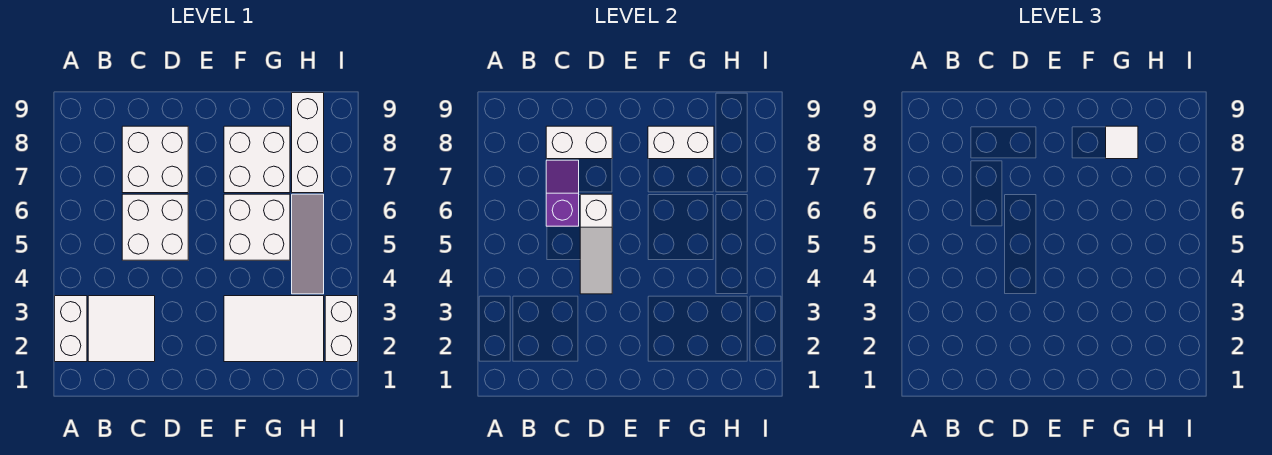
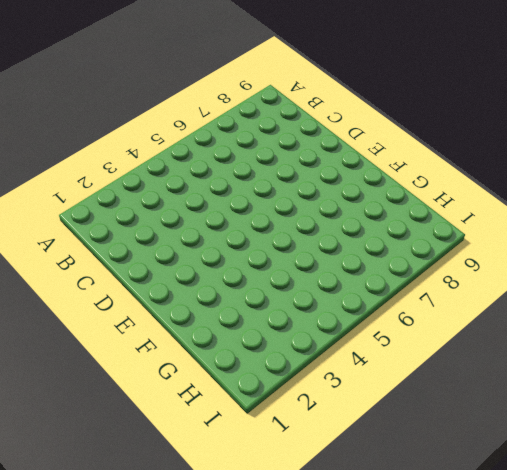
none -> white 1x2 brick [55,296,87,362]
none -> white 2x2 tile [88,296,155,362]
none -> white 2x2 brick [122,194,188,260]

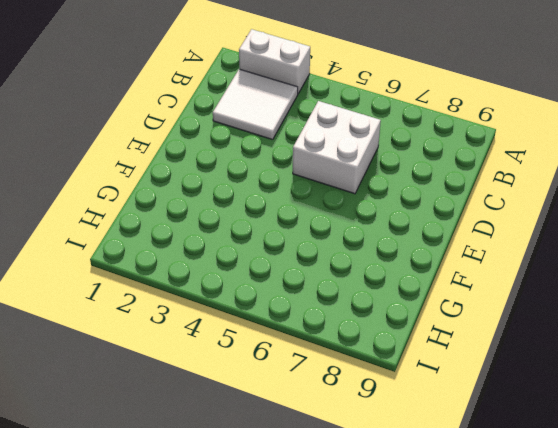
none -> white 2x2 brick [122,126,188,193]
none -> white 2x3 tile [224,296,324,362]
none -> white 2x2 brick [224,194,290,260]

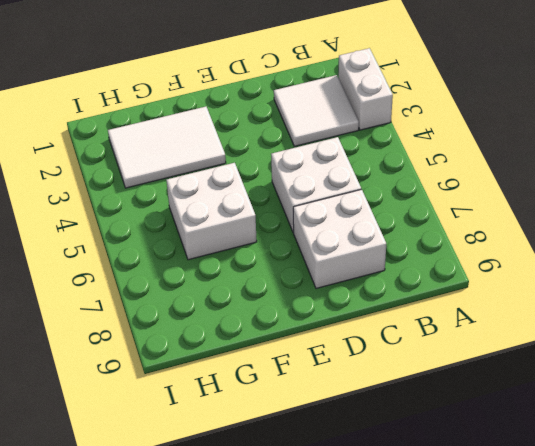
none -> white 2x2 brick [224,126,290,193]
none -> grey 1x3 tile [292,194,324,294]
none -> white 1x3 brick [292,93,324,193]

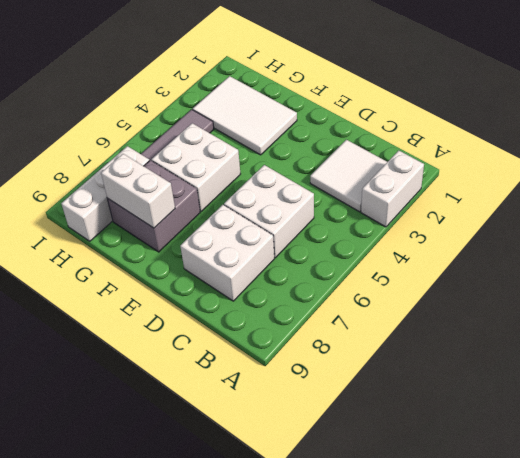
grey 2x2 brick [107,160,200,252] -> white 2x2 brick [224,126,290,193]
none -> white 1x2 brick [325,296,358,362]
none -> purple 1x2 slope [546,160,579,226]
none -> white 1x2 brick [546,126,612,159]

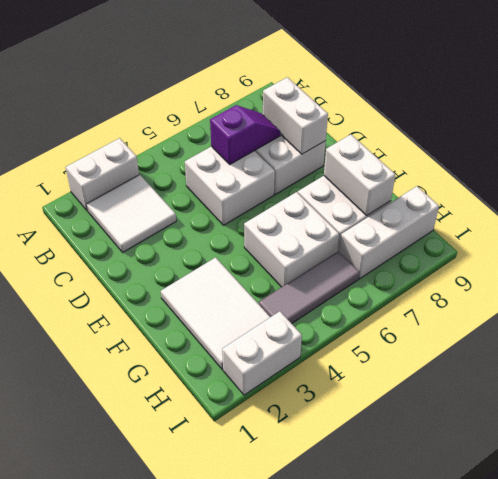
none -> white 1x3 slope [580,194,612,294]
none -> white 1x1 tile [1106,126,1138,159]

